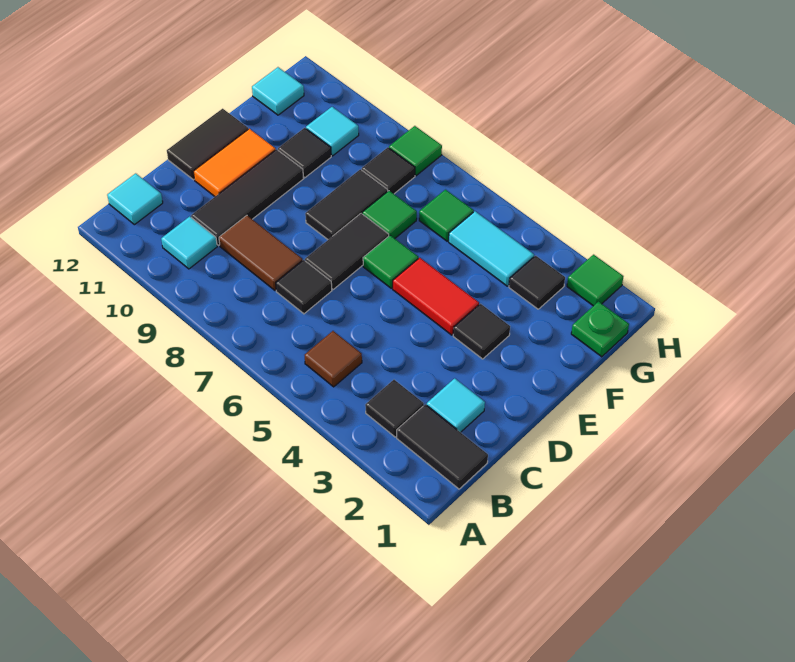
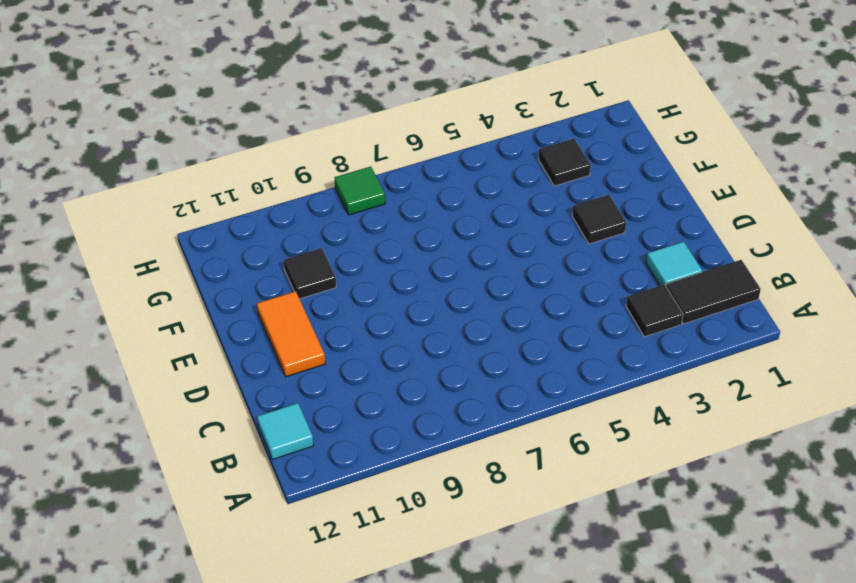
none -> brown 1x1 tile [305,331,362,387]
none -> cyan 1x1 tile [161,216,217,269]
none -> black 1x1 tile [276,260,332,314]

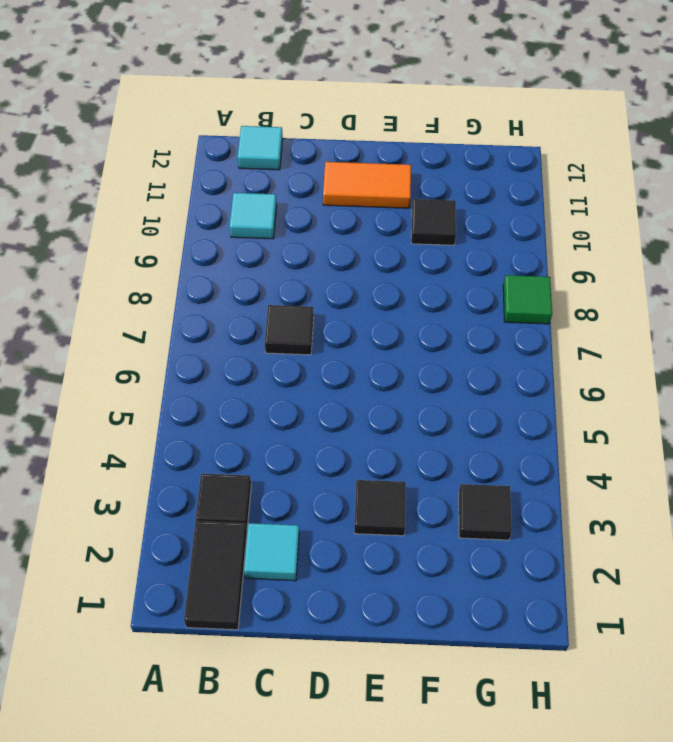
none -> brown 1x1 tile [305,331,362,387]
none -> brown 1x2 tile [219,215,302,291]
none -> black 1x3 tile [191,149,304,245]

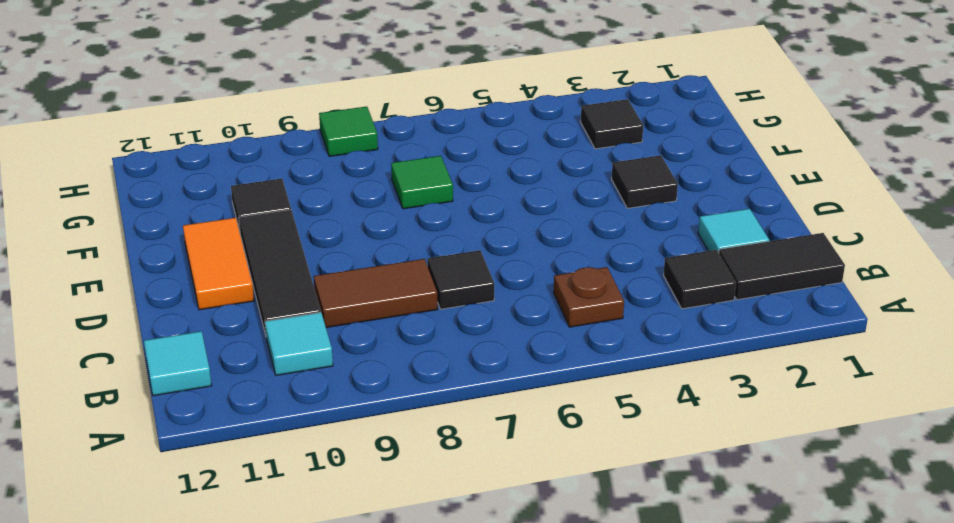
brown 1x1 plate [554,267,624,327] -> brown 1x1 tile [305,331,362,387]
none -> black 1x2 tile [305,214,389,289]
none -> black 1x2 tile [167,109,248,180]
none -> red 1x2 tile [393,258,479,335]

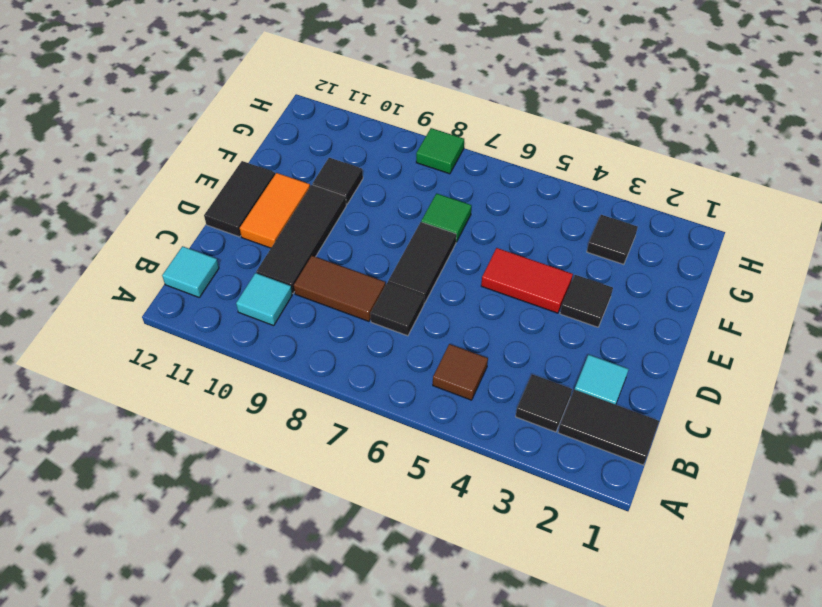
none -> green 1x1 tile [363,235,418,288]
none -> black 1x2 tile [305,169,388,240]
none -> green 1x1 plate [571,302,629,357]

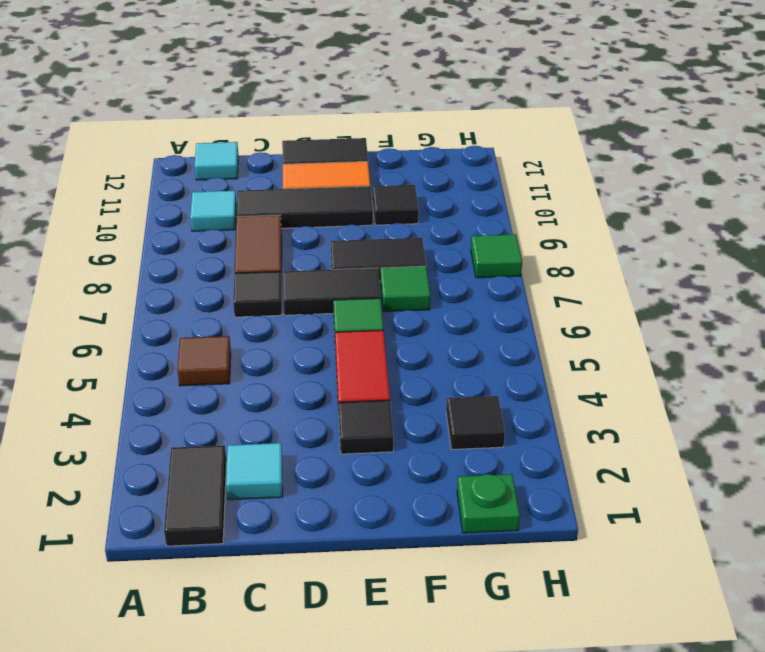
none -> black 1x1 tile [365,380,424,437]
none -> cyan 1x2 tile [449,211,534,286]
none -> green 1x1 tile [419,190,474,241]

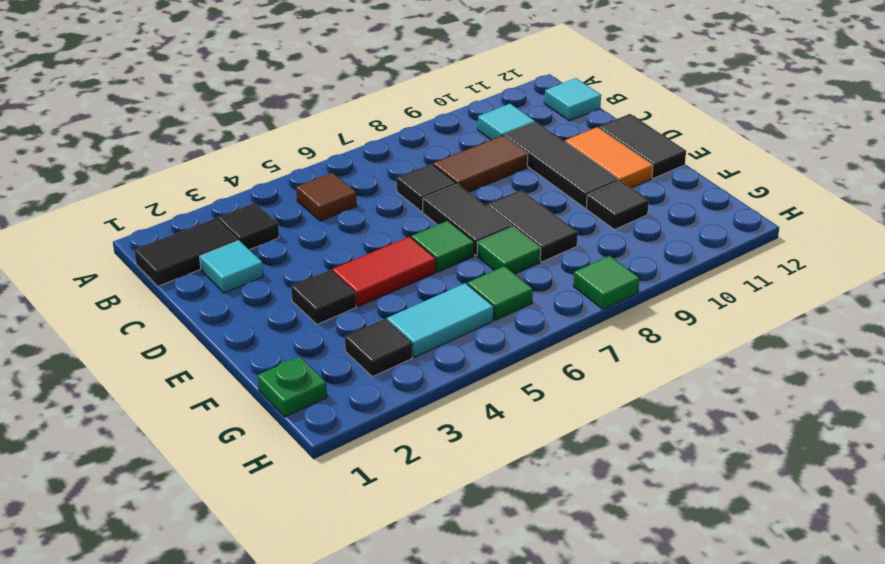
none -> black 1x1 tile [362,147,415,194]
none -> cyan 1x1 tile [306,107,359,156]
none -> cyan 1x1 tile [252,67,304,115]

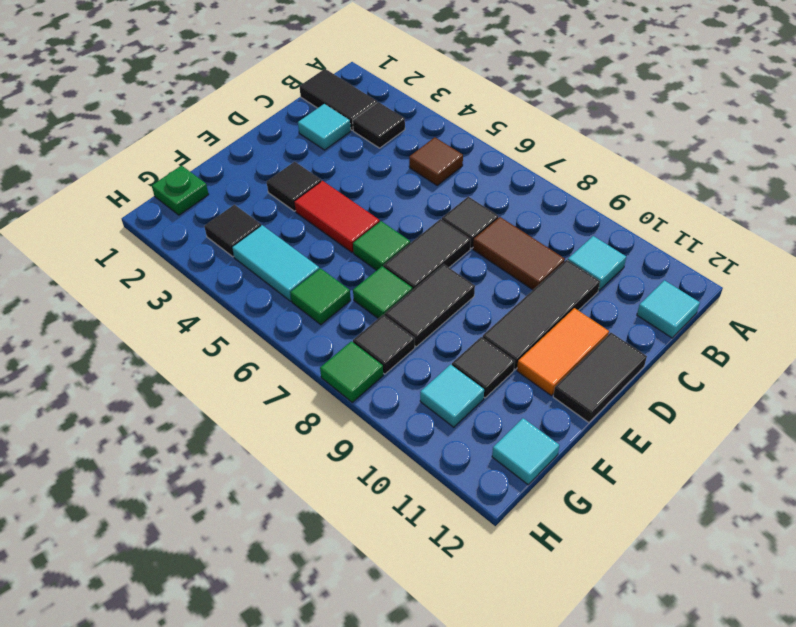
none -> green 1x1 tile [567,255,624,306]

